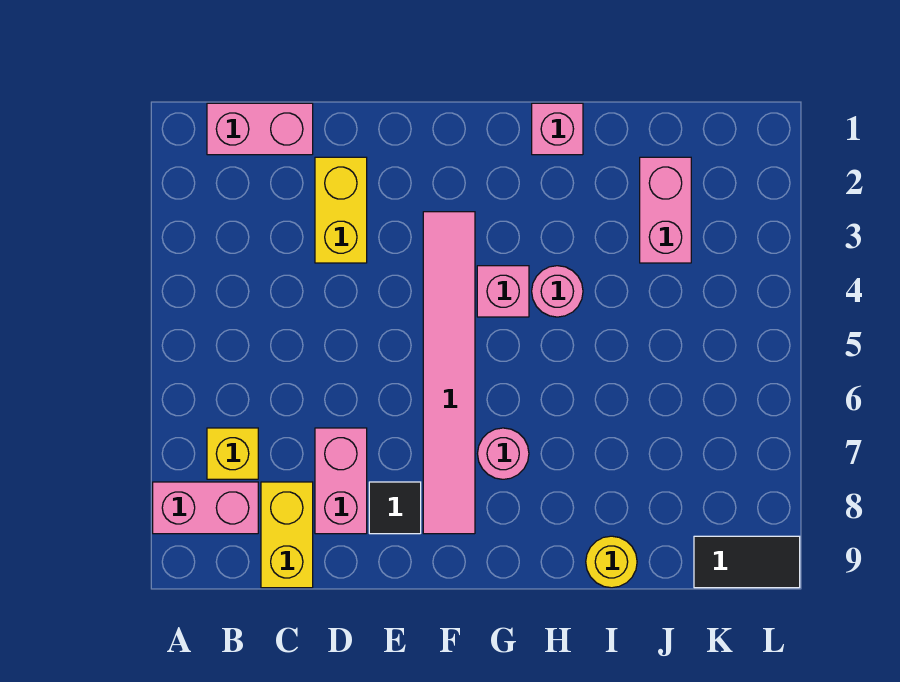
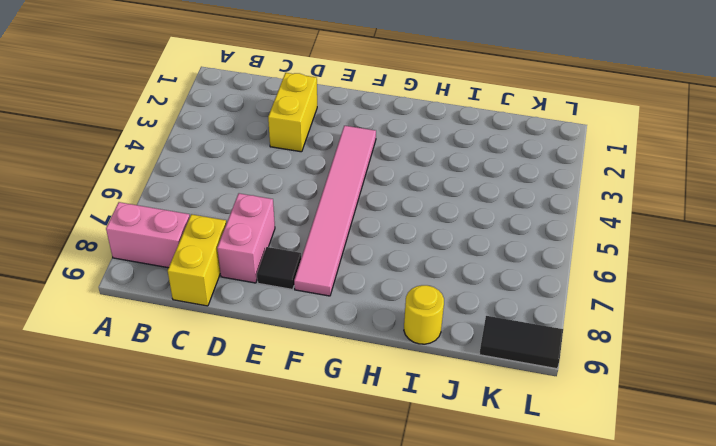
none -> pink 1x2 brick [207,103,313,155]
none -> yellow 1x1 brick [207,428,258,479]
none -> pink 1x1 brick [477,266,529,317]

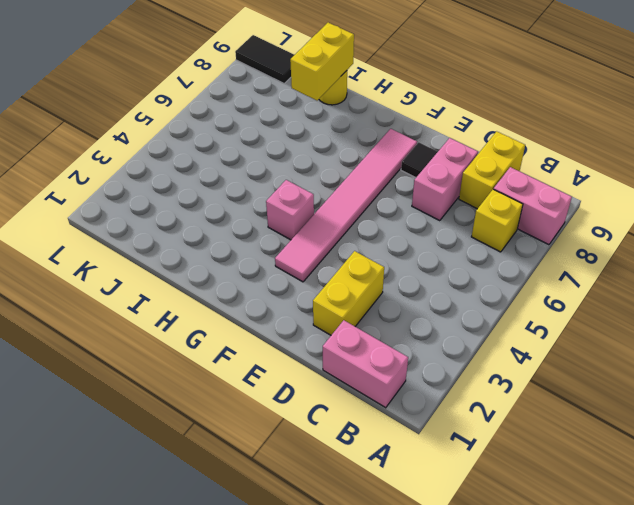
yellow 1x2 brick [290,23,354,100] -> none
none -> pink 1x1 round brick [477,428,529,479]
none -> pink 1x1 brick [532,103,583,155]
none -> pink 1x1 round brick [532,266,583,317]

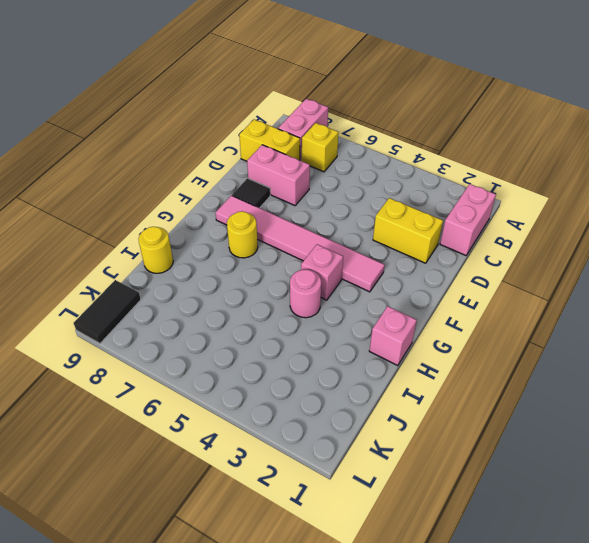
yellow 1x1 round brick [227,211,258,258] -> pink 1x1 round brick [477,428,529,479]
none -> pink 1x2 brick [640,157,691,263]

